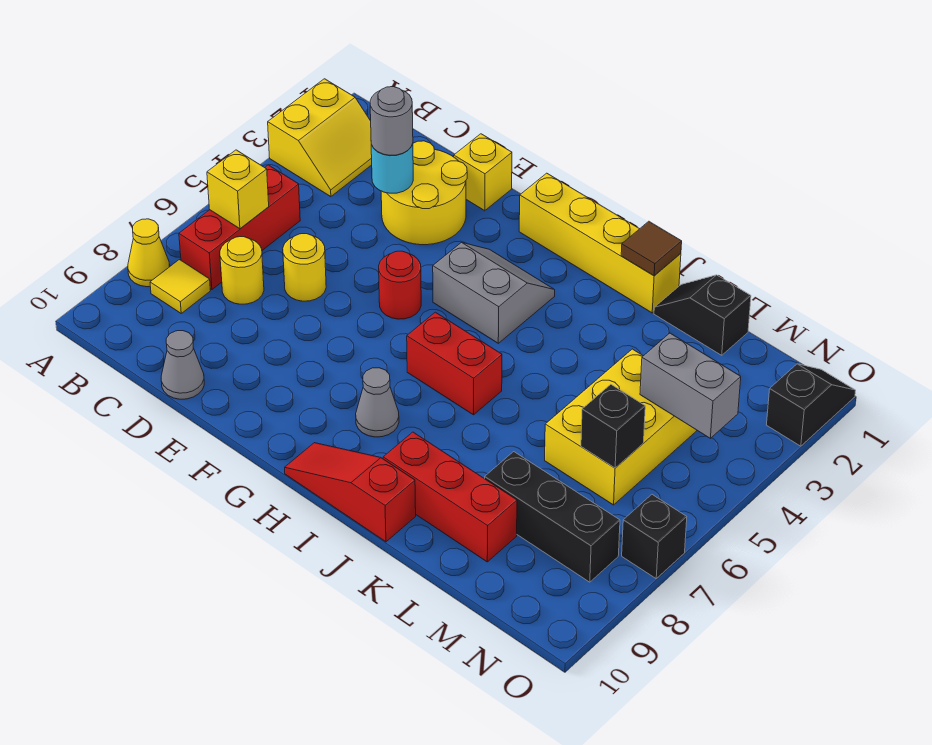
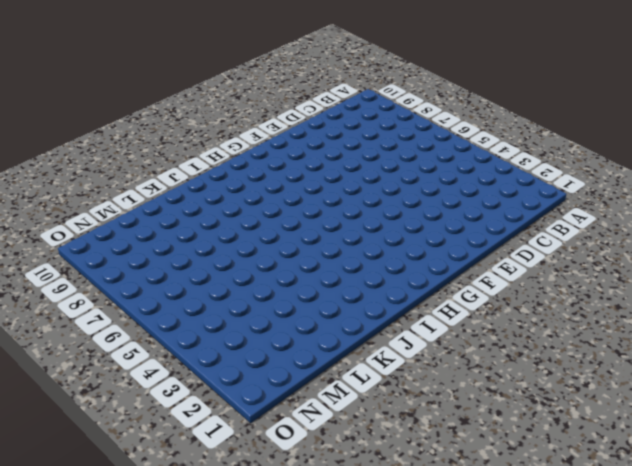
none -> yellow 2x2 slope [268,79,372,197]
none -> yellow 1x1 cone [128,219,170,287]
none -> red 1x3 brick [179,165,300,290]

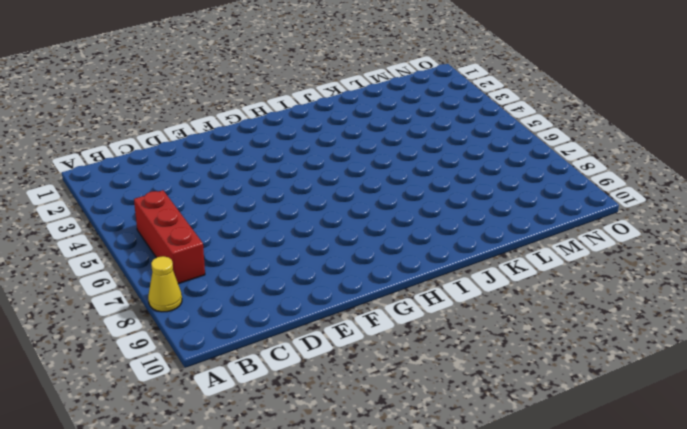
none -> yellow 2x2 slope [268,79,372,197]
none -> yellow 1x1 tile [150,260,210,313]
none -> yellow 1x1 round brick [220,237,264,304]

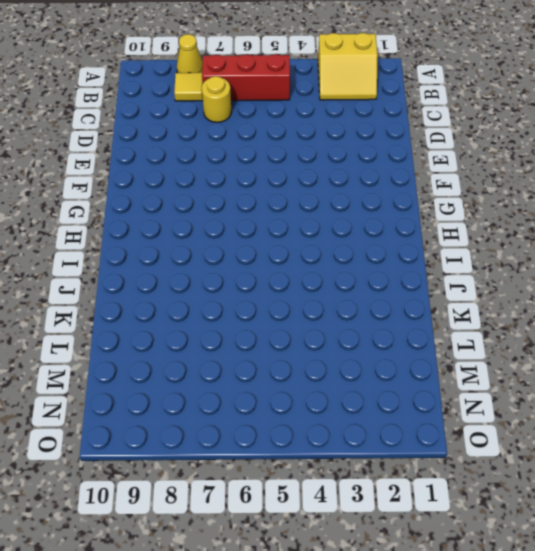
none -> yellow 2x2 round brick [381,141,467,245]
none -> yellow 1x1 round brick [283,234,326,301]
none -> grey 1x1 cone [161,331,204,399]

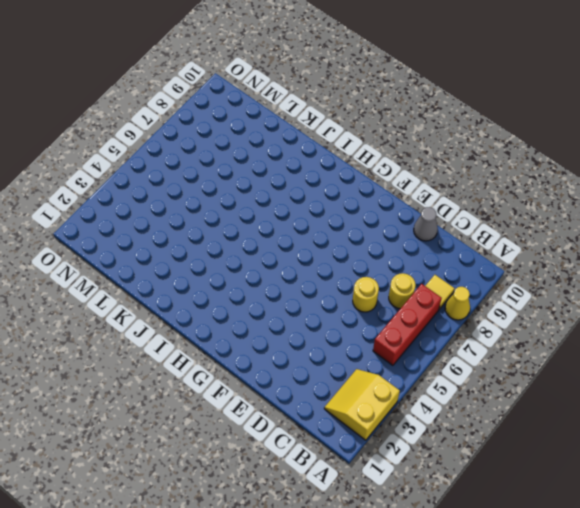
none -> yellow 2x2 round brick [381,141,467,245]
none -> yellow 1x1 brick [454,134,512,211]
none -> red 1x1 round brick [379,251,421,319]

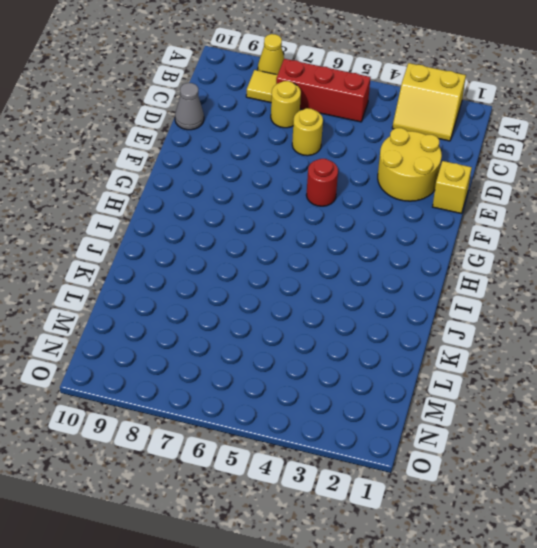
none -> yellow 1x4 brick [519,173,681,313]
none -> grey 2x2 slope [433,242,555,343]
none -> red 1x2 brick [407,312,502,415]

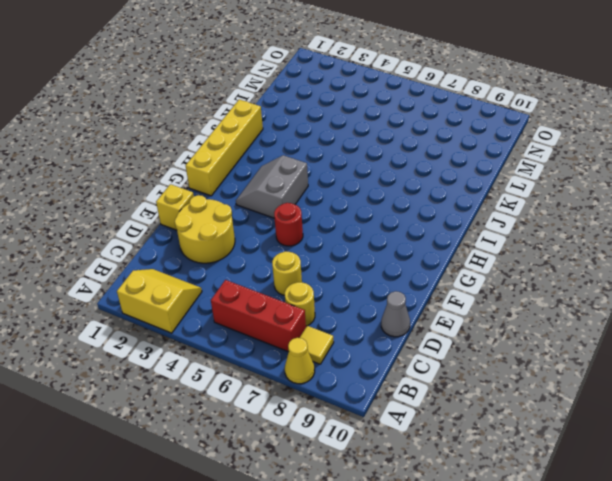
none -> red 1x2 brick [407,312,502,415]
none -> grey 1x1 cone [356,368,399,437]
none -> red 1x3 slope [285,443,416,542]

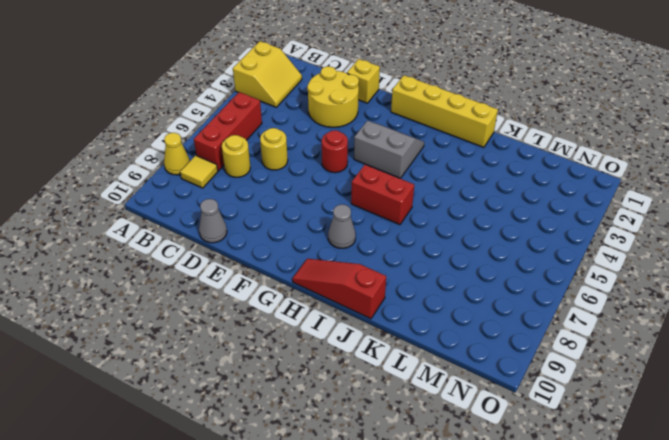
none -> red 1x3 brick [383,432,517,562]
none -> black 1x2 slope [654,275,751,355]
none -> yellow 2x3 brick [545,349,697,505]

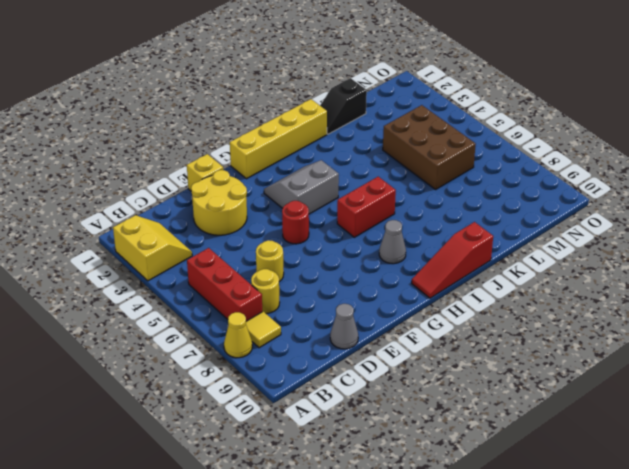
brown 2x3 brick [383,105,476,189] -> yellow 2x3 brick [545,349,697,505]
none -> red 1x3 brick [383,432,517,562]
none -> black 1x3 brick [485,452,620,582]
none -> black 1x2 slope [767,364,856,446]

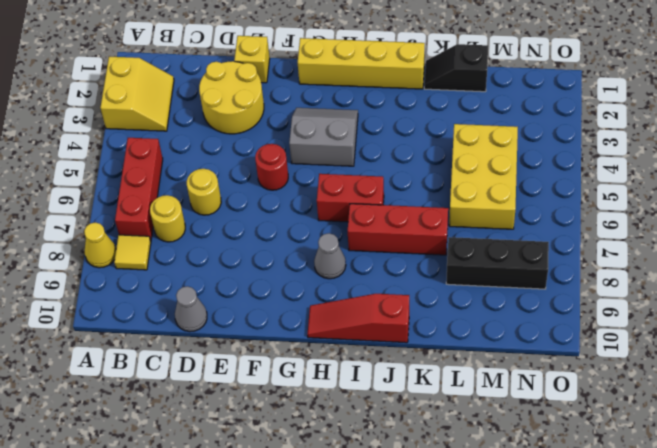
red 1x3 brick [348,204,448,255] -> red 1x3 brick moved to [383,432,517,562]
none -> black 1x2 slope [767,364,856,446]
none -> black 1x1 brick [622,495,687,578]
none -> yellow 1x1 brick [207,150,269,229]

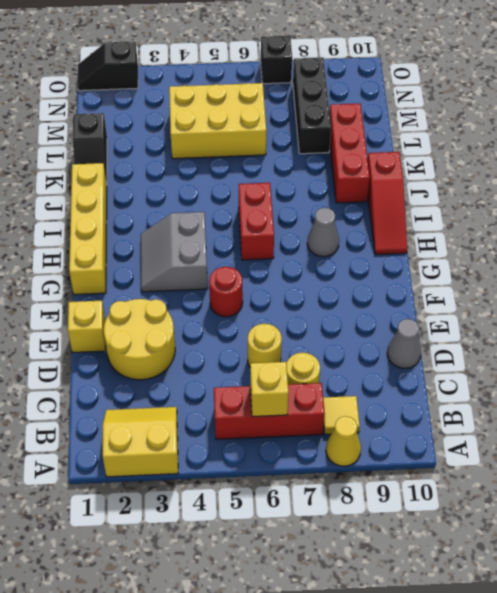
none -> cyan 1x1 round brick [371,143,413,193]
none -> brown 1x1 tile [621,221,682,276]
none -> grey 1x2 brick [640,333,741,438]

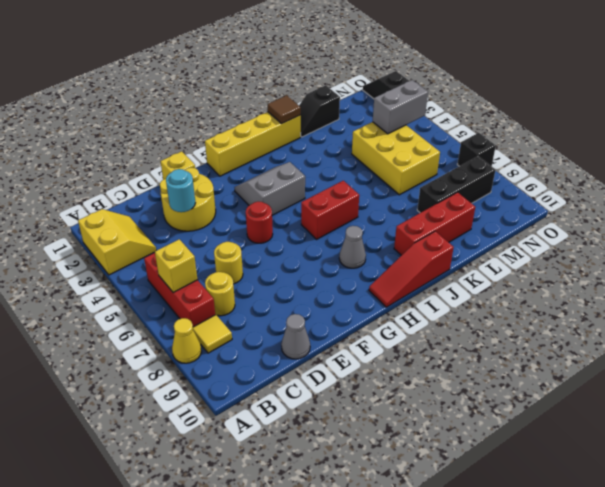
none -> black 1x1 brick [581,384,645,468]
none -> grey 1x1 round brick [370,87,413,155]

